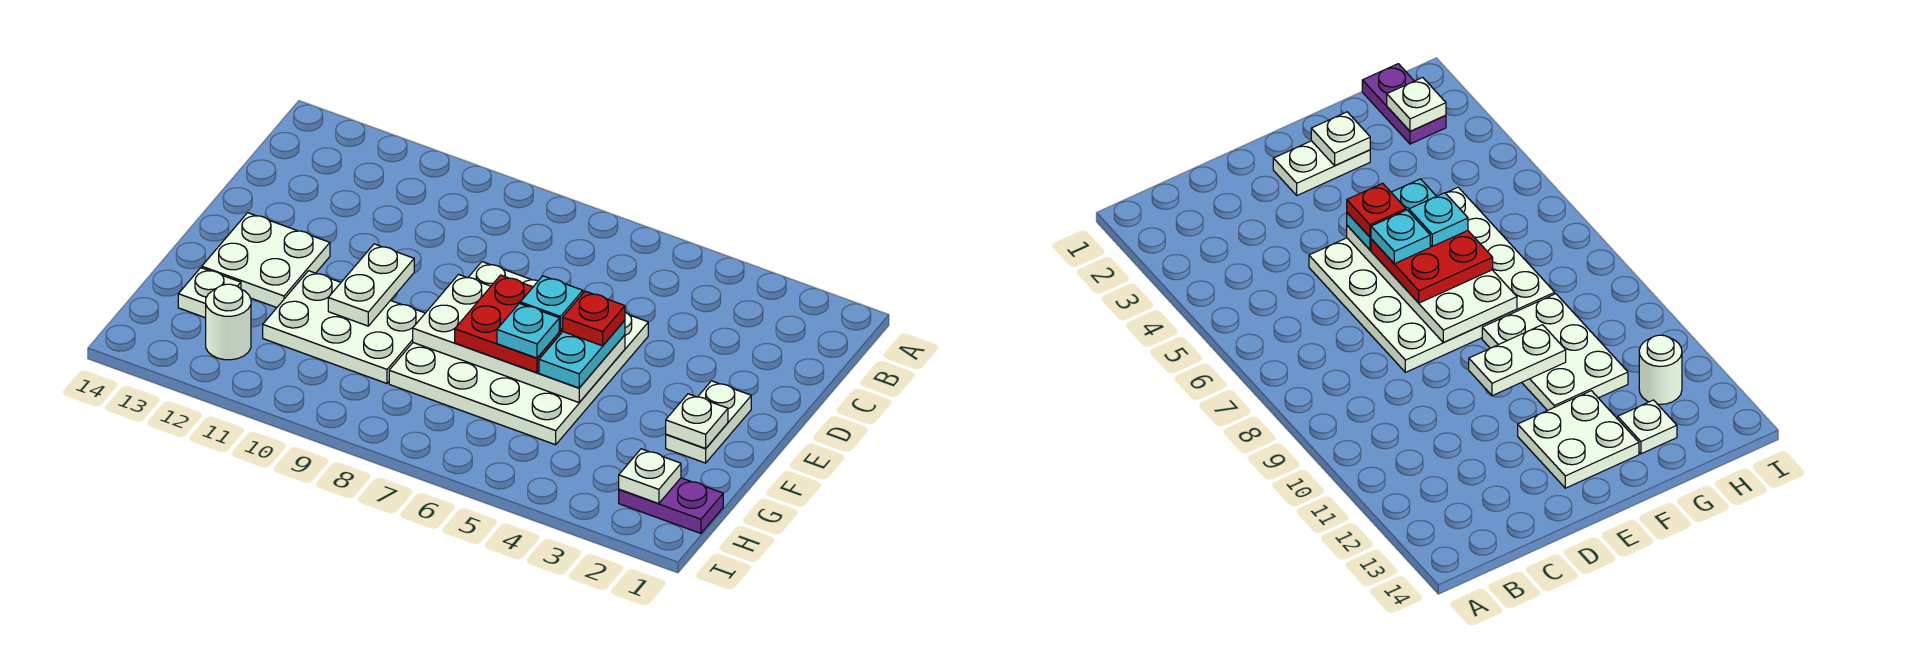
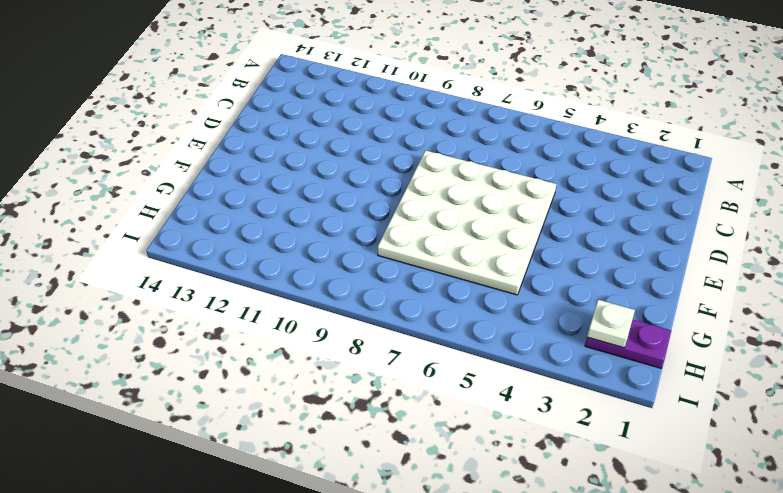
none -> white 1x2 plate [666,381,751,463]
none -> white 2x2 plate [202,213,330,308]
none -> white 2x3 plate [263,271,425,383]

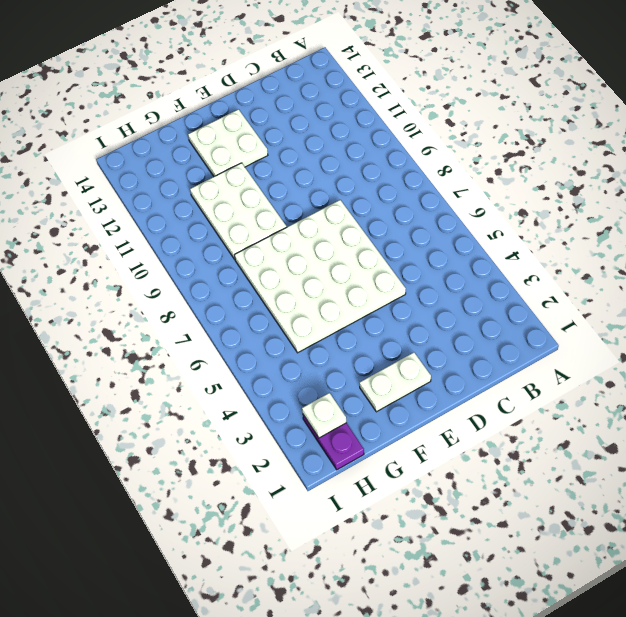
none -> white 1x1 plate [178,268,241,318]
none -> white 1x1 round brick [206,284,251,360]
none -> white 2x4 plate [413,275,625,402]

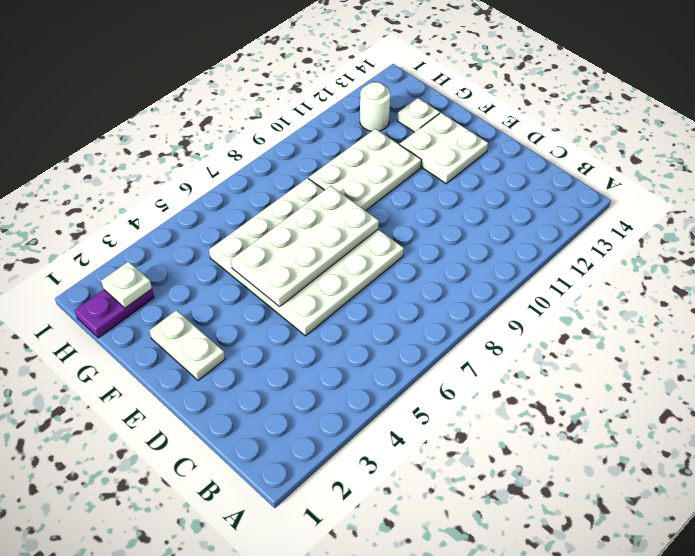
none -> white 1x2 plate [328,244,414,326]
none -> white 1x1 plate [666,394,728,448]
none -> cyan 1x2 plate [539,320,625,388]

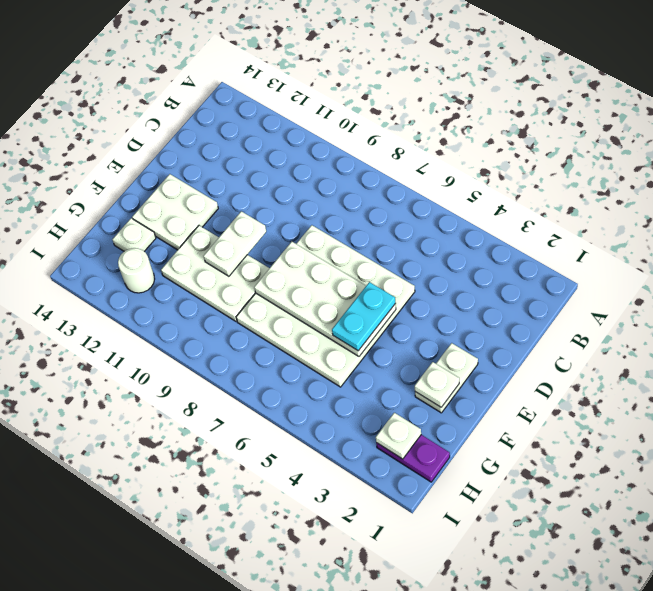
none -> red 2x2 plate [455,275,563,373]
none -> red 1x1 plate [562,291,625,346]
none -> cyan 1x1 plate [520,276,583,331]

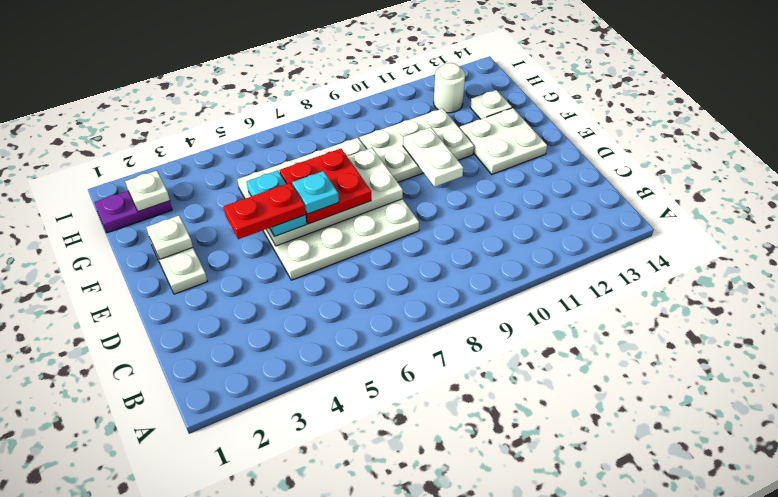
red 1x2 plate [224,183,305,239] -> red 1x1 plate [562,291,625,346]
none -> cyan 1x1 plate [497,303,559,358]

